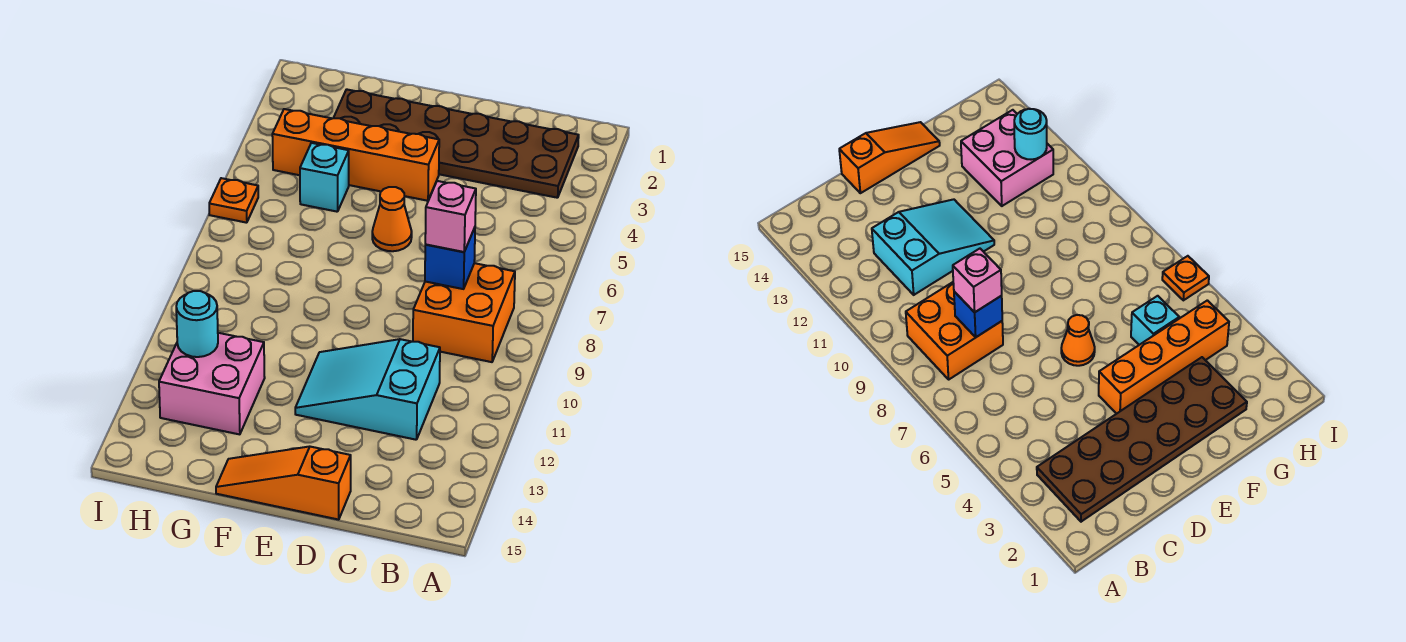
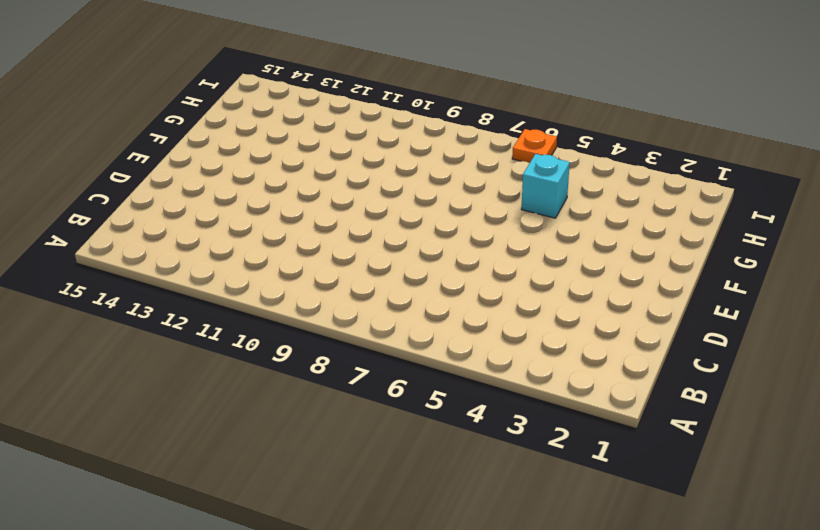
none -> brown 2x6 plate [334,89,579,198]
none -> orange 2x2 brick [413,263,515,362]
none -> cyan 2x3 slope [295,339,440,440]

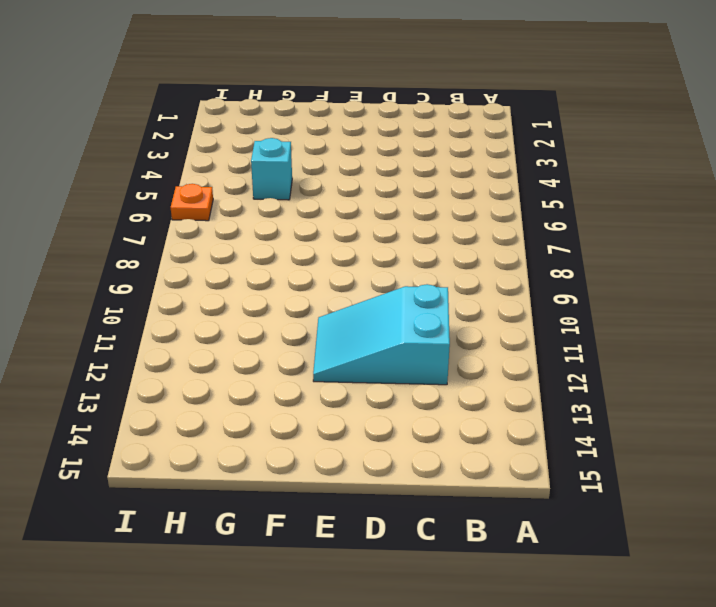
none -> brown 2x6 plate [334,89,579,198]
none -> orange 2x2 brick [413,263,515,362]
none -> orange 1x3 slope [216,447,351,520]

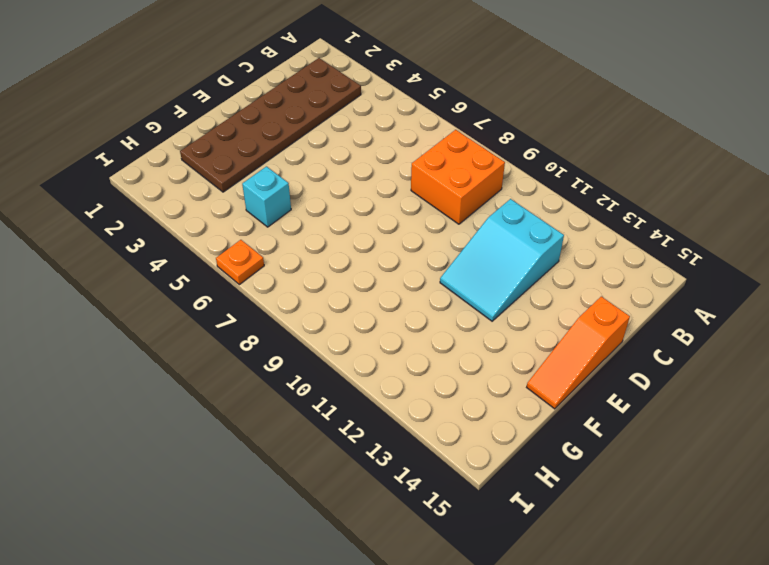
none -> orange 1x4 brick [272,109,439,201]
none -> orange 1x1 cone [372,187,412,251]
none -> pink 2x2 brick [159,333,265,434]

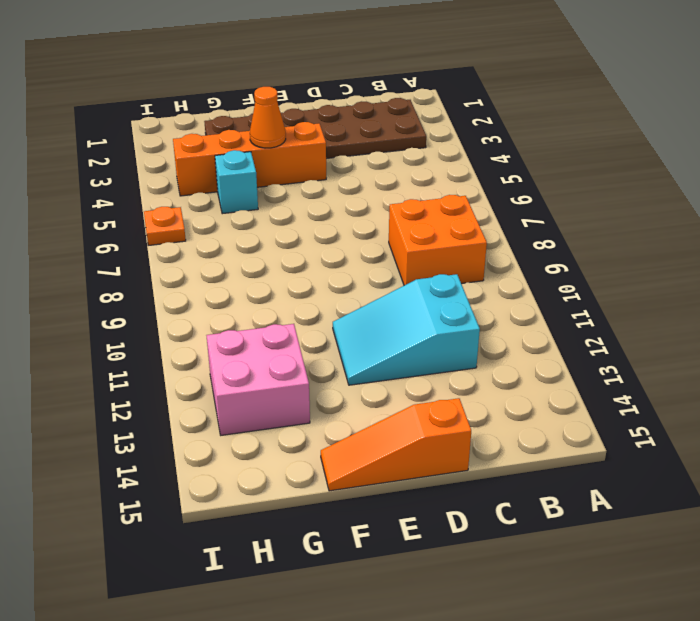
orange 1x1 cone [250,87,286,148] -> orange 1x1 cone moved to [372,187,412,251]
none -> blue 1x1 brick [425,227,475,289]
none -> cyan 1x1 round brick [176,291,218,357]
none -> pink 1x1 brick [425,181,476,252]

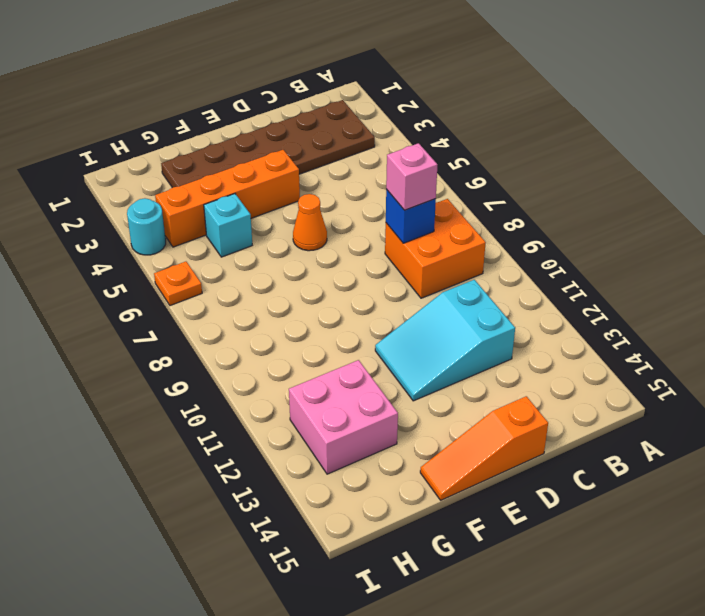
cyan 1x1 round brick [127,198,166,255] -> cyan 1x1 round brick moved to [176,291,218,357]

